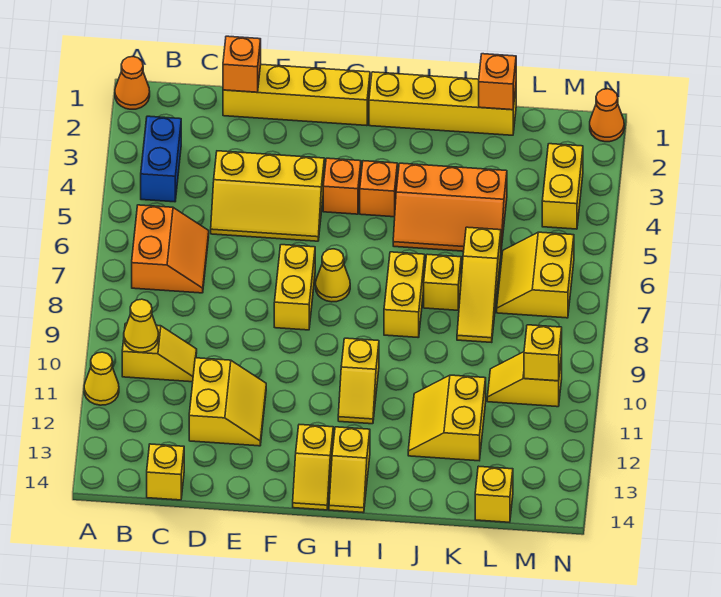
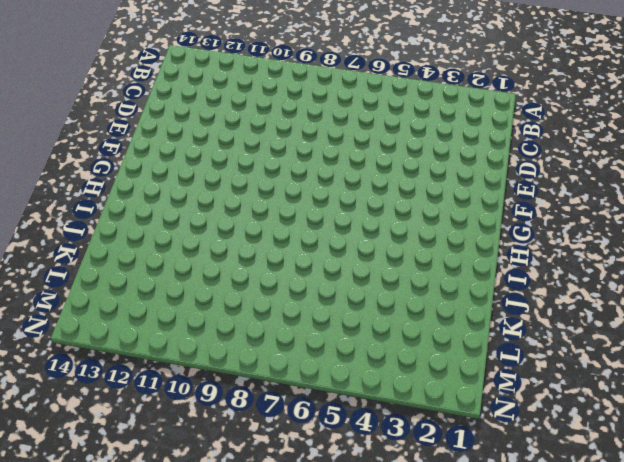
none -> orange 1x1 cone [115,57,150,109]
none -> yellow 1x1 cone [84,352,119,405]
none -> blue 1x2 brick [141,116,181,202]
none -> orange 2x2 slope [132,205,209,293]

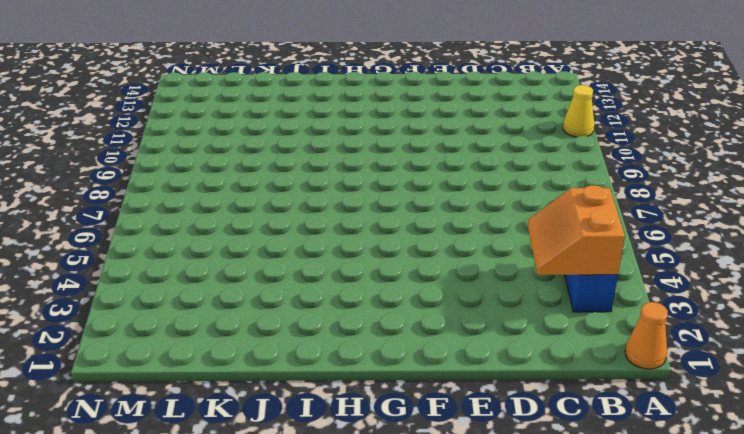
orange 2x2 slope [528,185,625,275] -> orange 2x2 slope moved to [132,205,209,293]
none -> yellow 1x2 slope [122,323,197,382]
none -> yellow 1x1 brick [147,444,184,500]
none -> yellow 1x4 brick [223,64,370,126]
none -> yellow 2x3 slope [211,151,324,241]

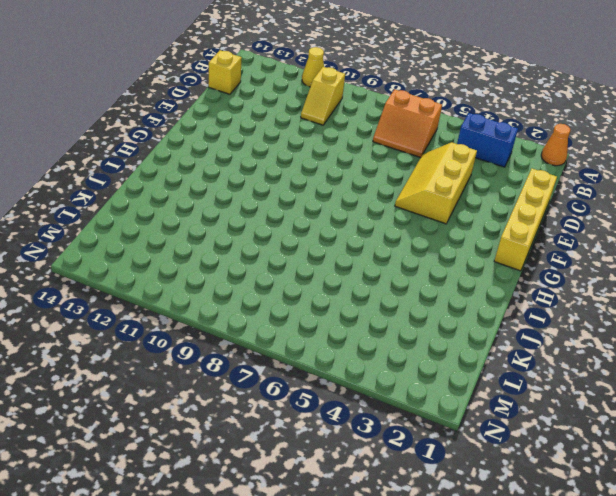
none -> yellow 2x2 slope [189,358,266,446]
none -> yellow 1x2 brick [274,245,315,330]
none -> orange 1x1 brick [323,158,361,214]
none -> yellow 1x1 cone [316,249,350,302]

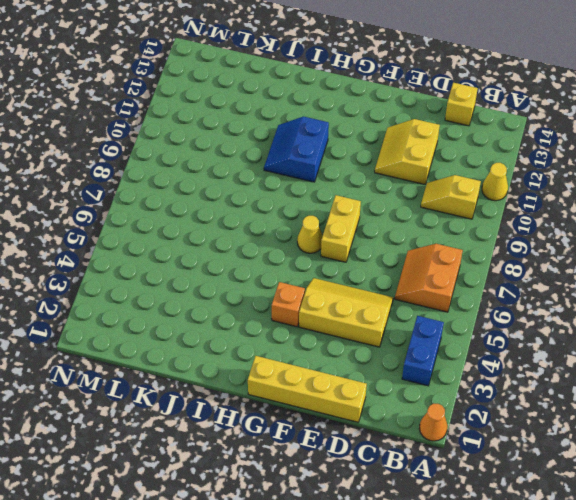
blue 2x2 slope [264,117,329,182] -> yellow 1x2 slope [338,338,379,424]
none -> yellow 1x2 slope [293,425,333,510]
none -> yellow 1x4 brick [369,72,516,135]
none -> orange 1x1 brick [360,161,397,217]
none -> yellow 1x2 slope [329,427,370,513]

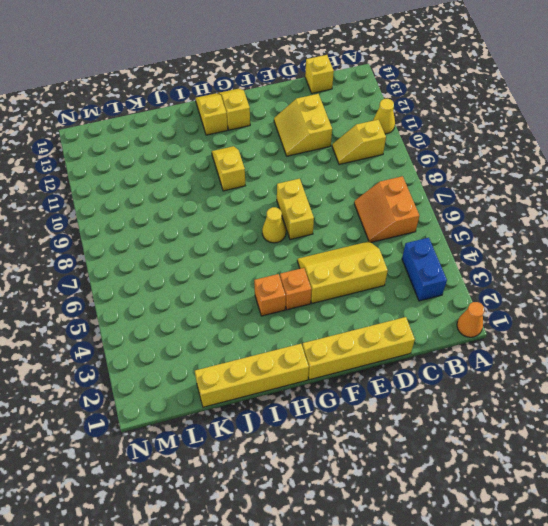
none -> orange 2x3 slope [393,163,507,251]
none -> yellow 1x2 brick [384,252,425,338]
none -> yellow 1x1 brick [424,254,461,310]
none -> yellow 2x2 slope [408,375,486,461]

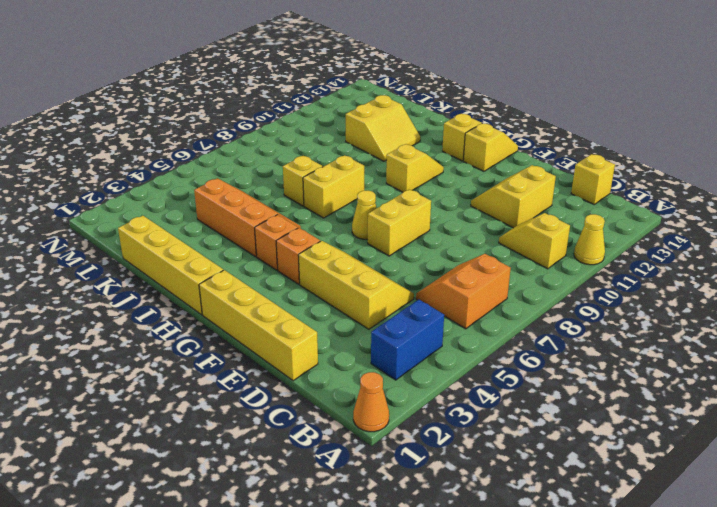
none -> yellow 1x3 slope [457,227,501,342]
none -> yellow 2x2 slope [497,232,574,318]
none -> yellow 1x2 slope [487,352,562,407]
none -> yellow 1x1 brick [475,466,513,522]

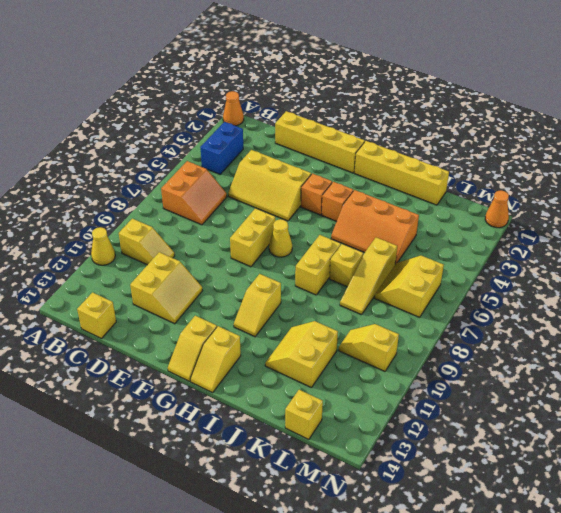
none -> yellow 1x2 brick [542,144,583,229]
none -> yellow 1x1 cone [124,299,159,352]
none -> orange 1x1 brick [223,36,261,92]
none -> orange 1x1 brick [479,54,516,110]

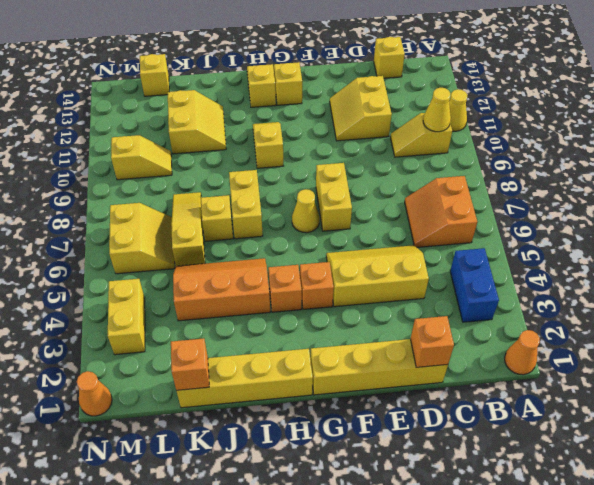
none -> yellow 1x1 brick [524,325,562,381]

